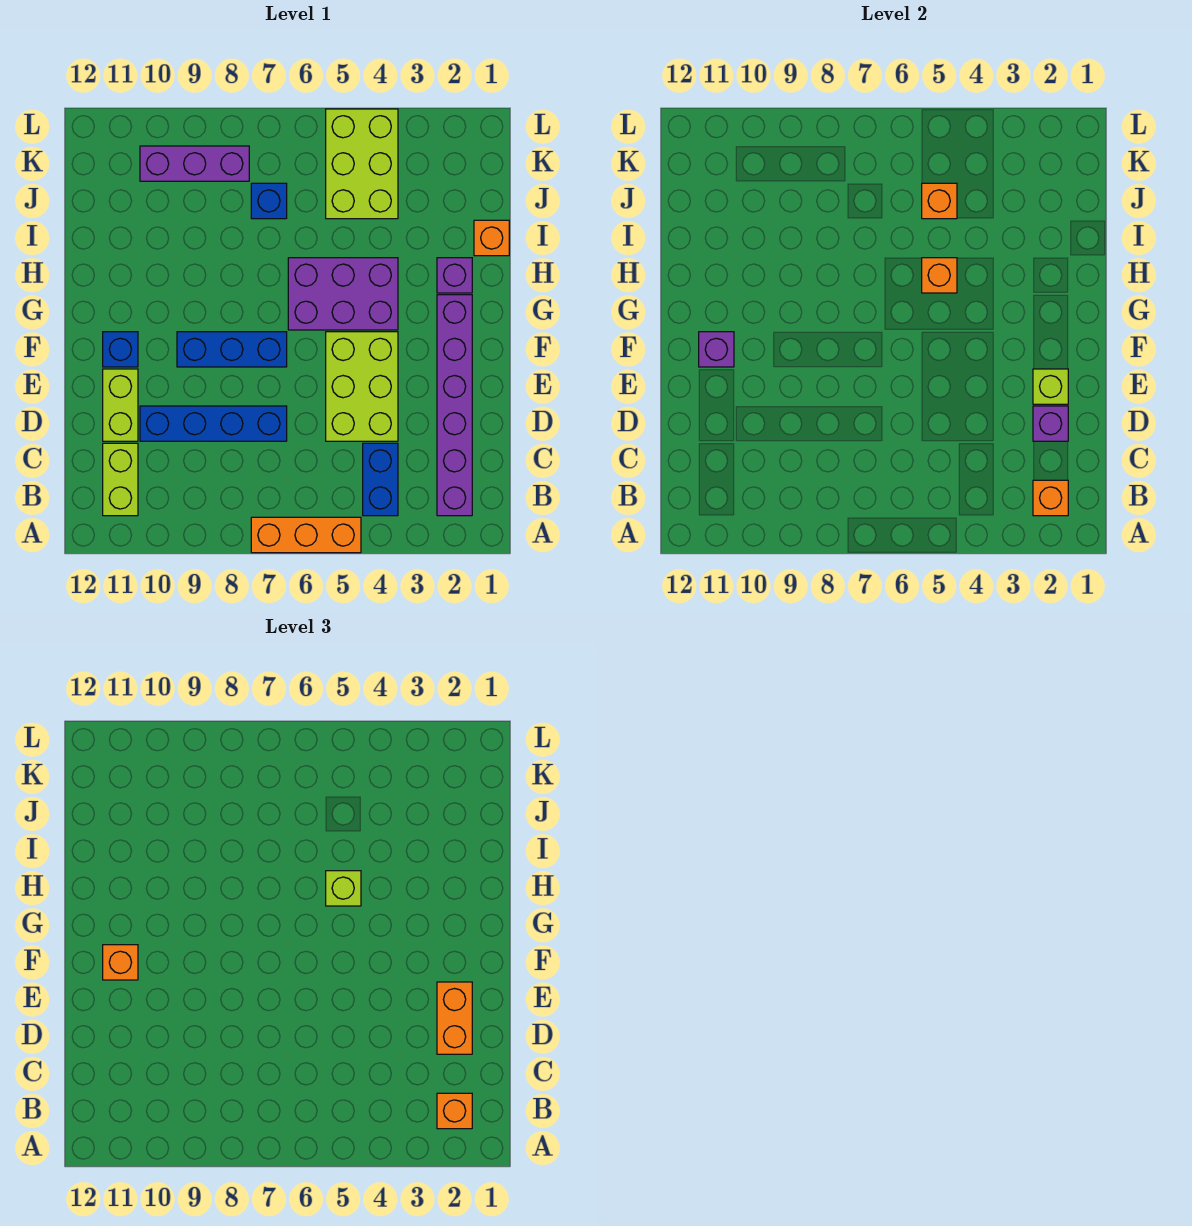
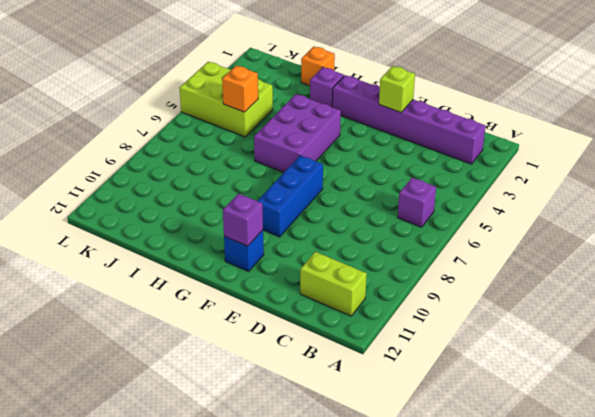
purple 1x1 brick [398,178,436,227] -> purple 1x1 brick moved to [1033,406,1068,441]
none -> orange 1x3 brick [251,517,361,553]
none -> blue 1x2 brick [363,443,398,516]
none -> lime 2x3 brick [326,332,398,441]

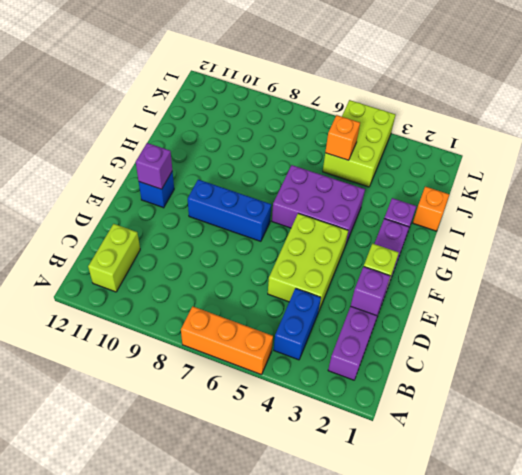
none -> blue 1x4 brick [140,406,287,441]
none -> lime 1x2 brick [103,369,138,441]
none -> blue 1x1 brick [251,183,287,219]

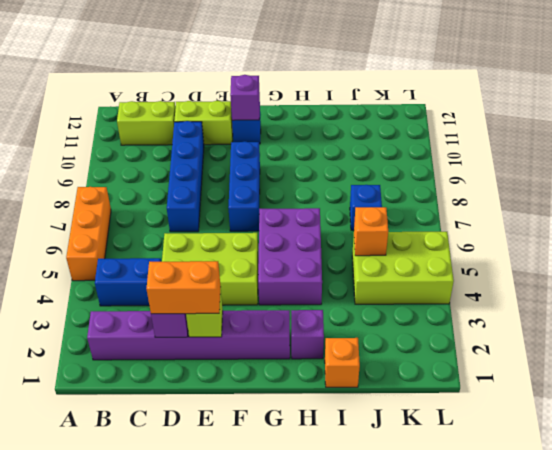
none -> purple 1x3 brick [140,146,249,181]
none -> orange 1x1 brick [1033,480,1068,516]
none -> orange 1x1 brick [922,258,957,293]

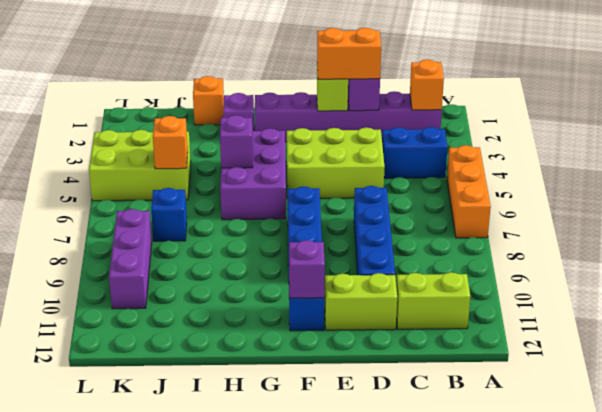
purple 1x1 brick [220,115,253,168] -> orange 1x1 brick [922,258,957,293]
none -> orange 1x1 brick [437,1093,472,1129]
none -> orange 1x1 brick [103,945,138,980]
none -> lime 1x1 brick [326,871,361,906]

